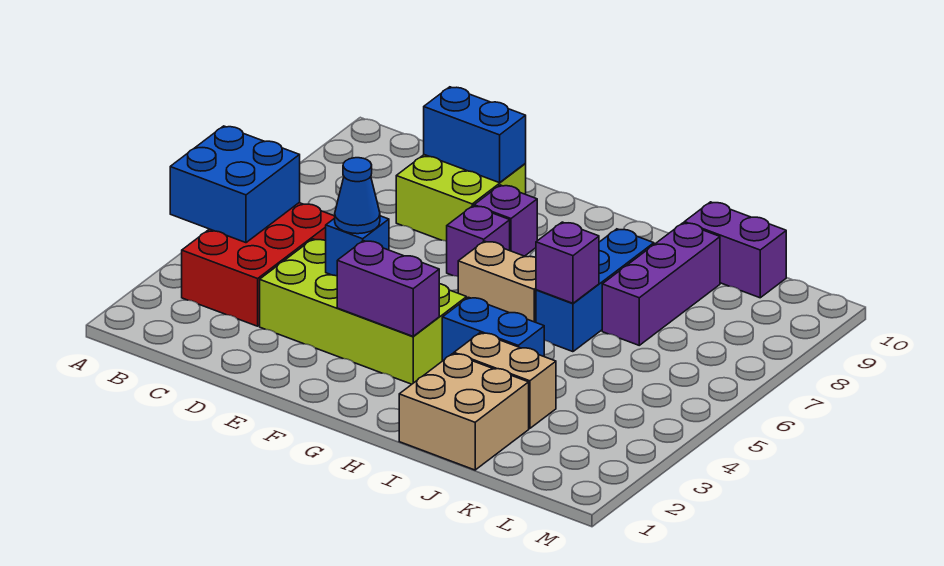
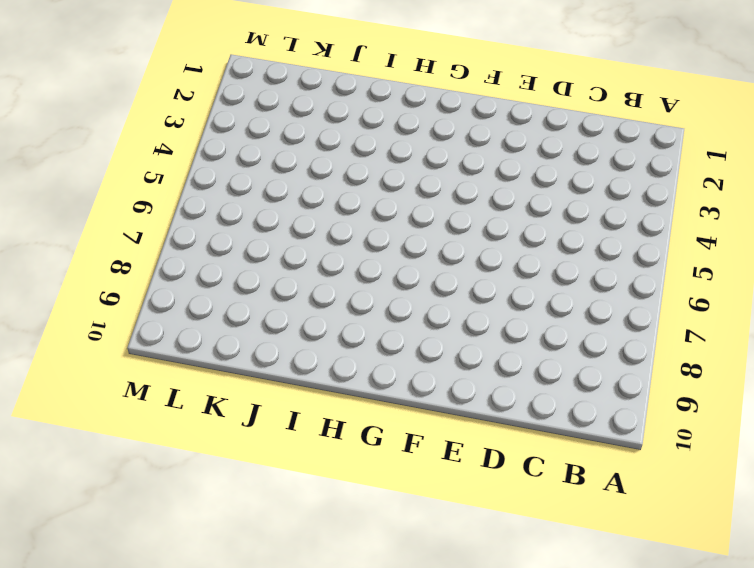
none -> red 2x3 brick [182,203,335,326]
none -> lime 2x4 brick [260,239,467,384]
none -> lime 2x2 brick [396,155,526,241]

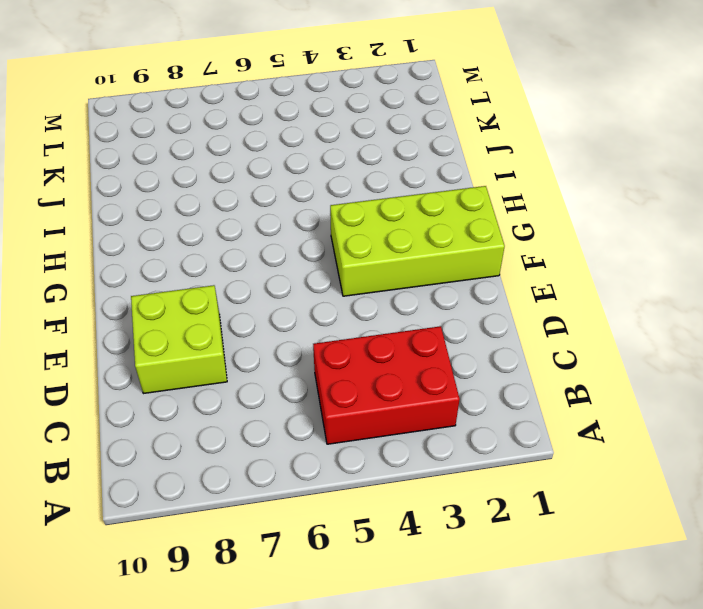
lime 2x4 brick [330,186,505,296] -> lime 2x4 brick turned to [260,239,467,384]
none -> purple 1x1 brick [447,206,510,276]
none -> purple 1x1 brick [474,185,537,256]
none -> tan 1x2 brick [458,241,536,322]

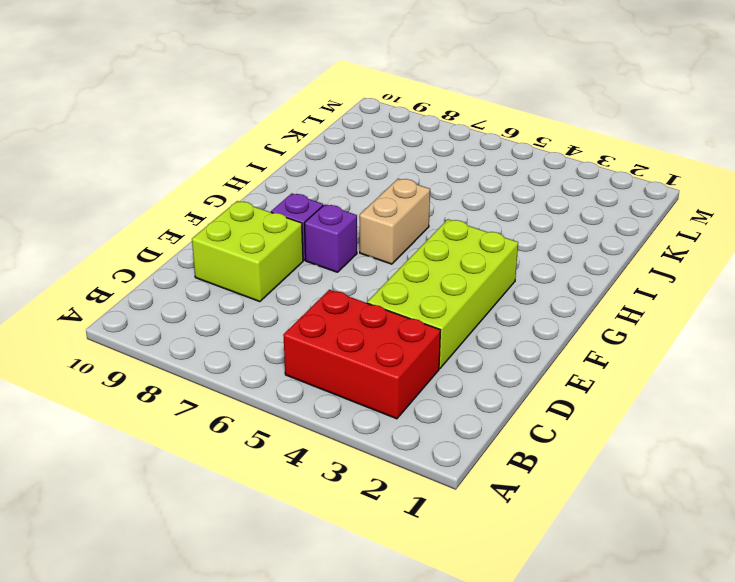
none -> blue 1x2 brick [442,297,544,361]
none -> tan 2x2 brick [399,354,529,470]
none -> tan 1x2 brick [454,333,556,429]

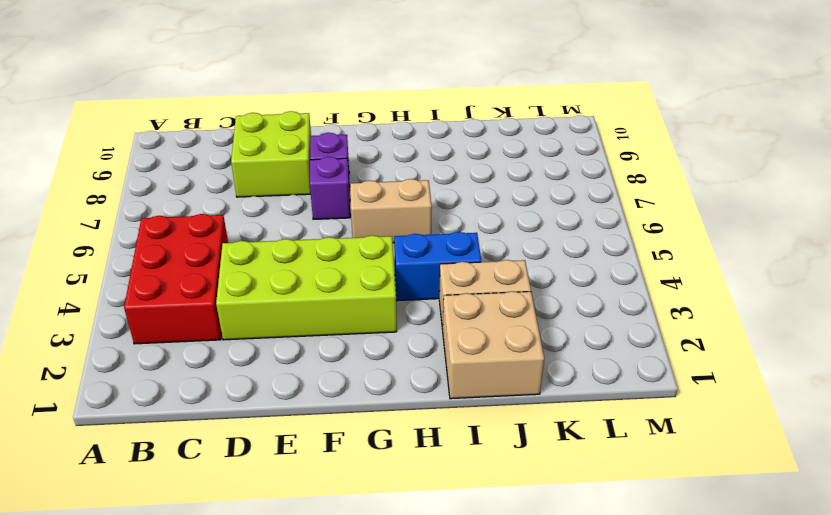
none -> blue 1x3 brick [536,229,654,352]
none -> purple 1x3 brick [602,223,720,345]
none -> purple 1x2 brick [684,202,786,298]

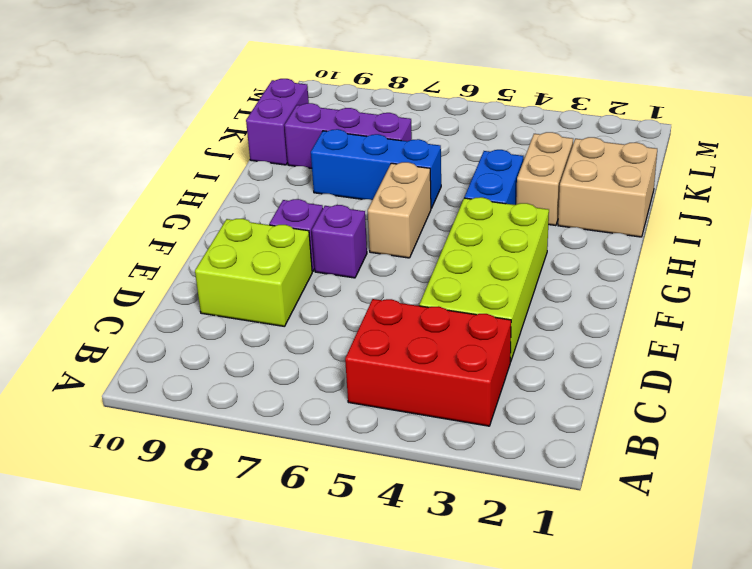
none -> blue 2x2 brick [170,126,300,243]
none -> blue 1x2 brick [424,87,526,183]
none -> blue 1x1 brick [326,216,389,276]

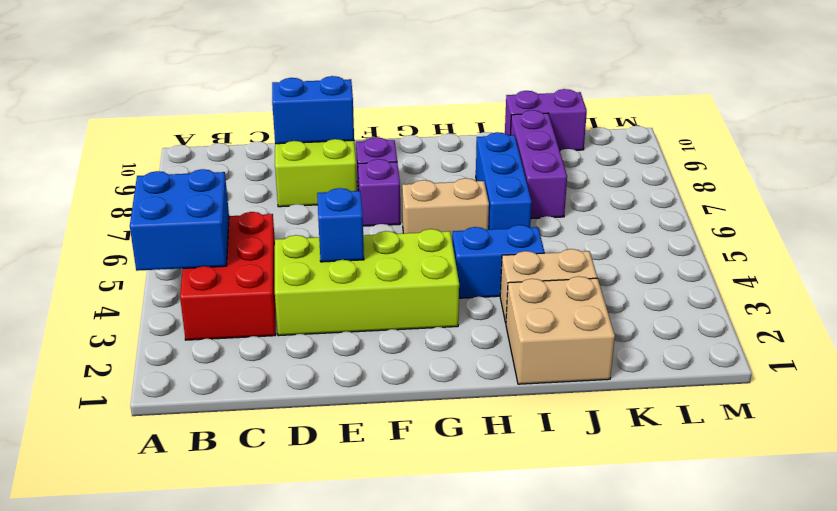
none -> purple 1x2 brick [337,241,439,336]
none -> purple 1x1 brick [536,222,599,303]
none -> blue 1x1 cone [335,158,380,234]

